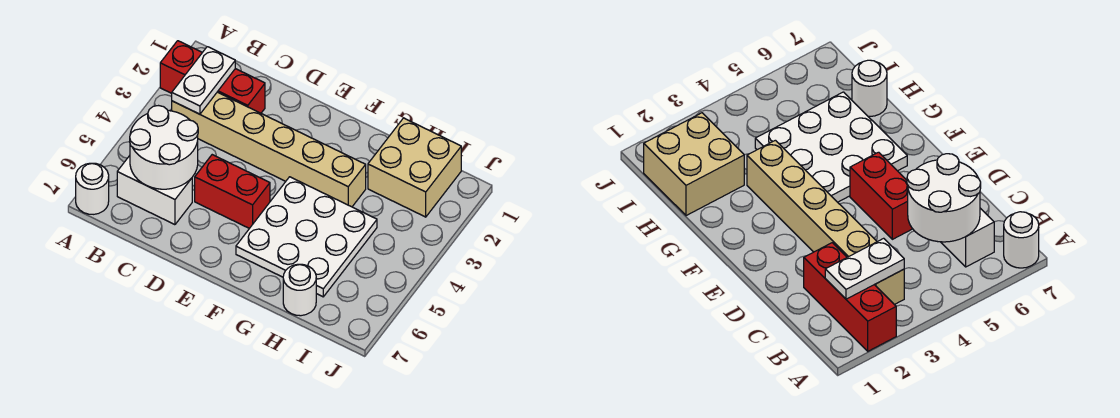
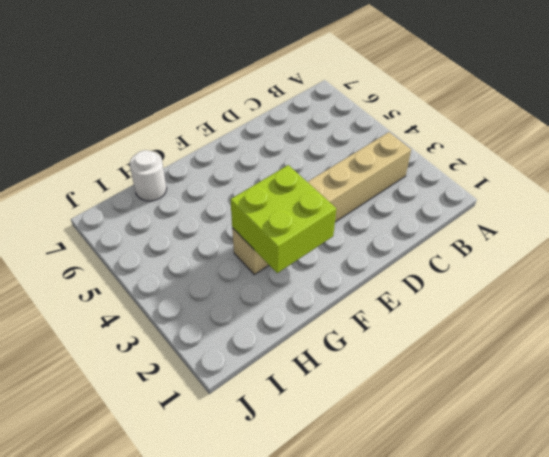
lime 2x2 brick [230,165,336,273] -> none
none -> red 1x3 brick [160,41,265,113]
none -> white 1x1 round brick [76,163,109,214]

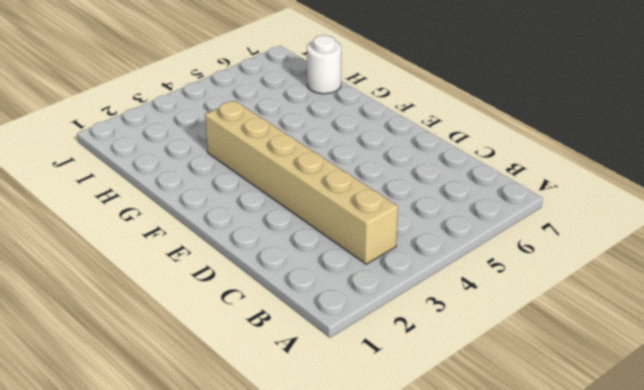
none -> red 1x3 brick [160,41,265,113]
none -> white 1x1 round brick [76,163,109,214]

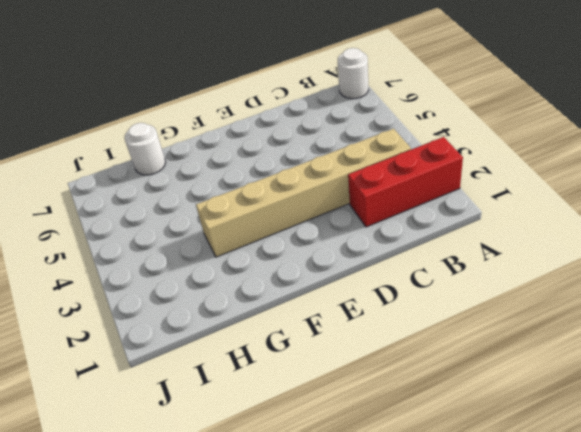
none -> white 1x2 brick [117,156,192,225]
none -> red 1x2 brick [195,155,270,228]

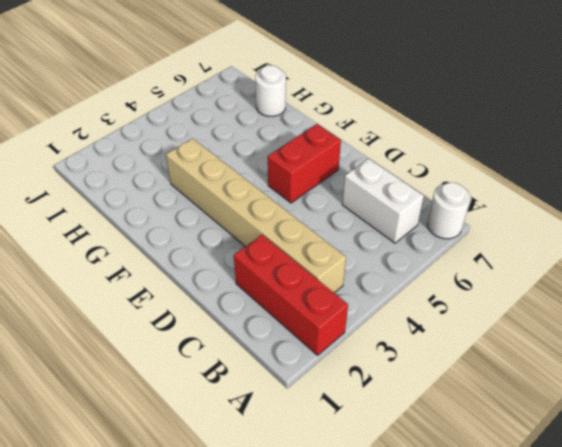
red 1x2 brick [268,124,341,203] -> red 1x2 brick turned to [195,155,270,228]
none -> white 3x3 plate [236,177,377,297]
none -> tan 2x2 brick [368,118,461,217]

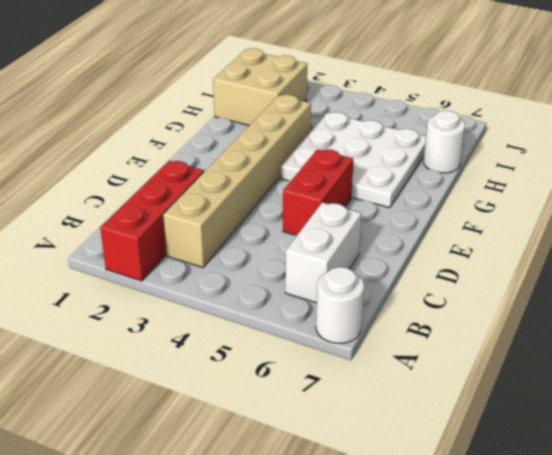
none -> white 1x2 plate [172,47,235,114]
none -> white 2x2 round brick [130,106,198,189]

